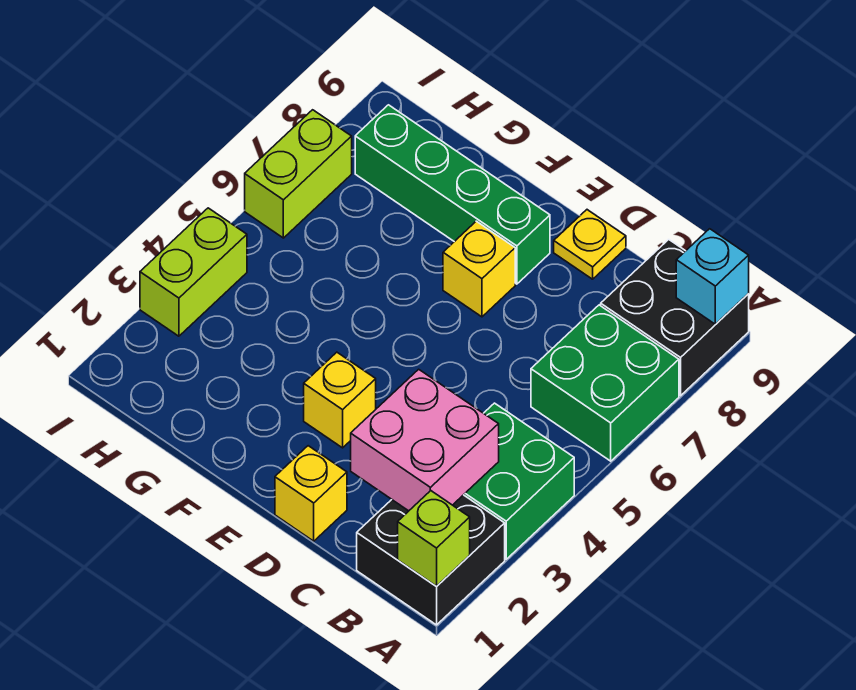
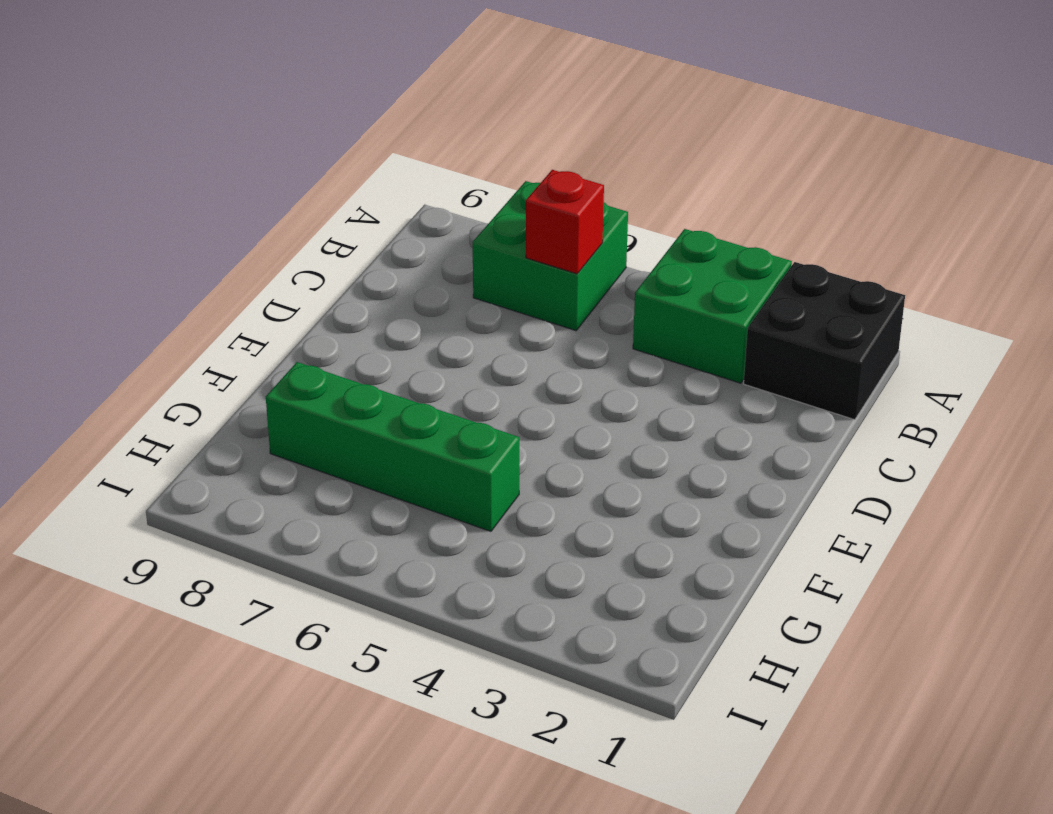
red 1x1 brick [526,170,604,274] -> none
green 1x4 brick [266,362,519,531] -> green 1x4 brick turned to [355,105,550,284]
none -> black 2x2 brick [601,239,749,396]
none -> yellow 1x1 brick [275,446,347,541]
none -> yellow 1x1 plate [554,210,626,279]

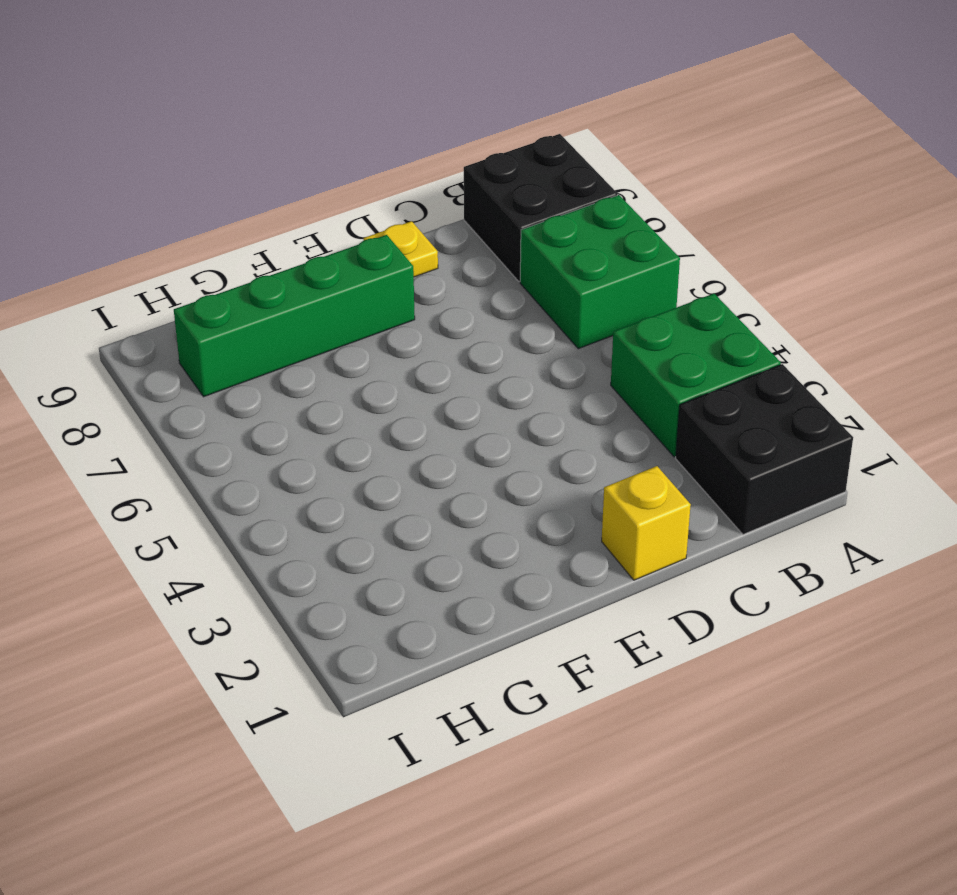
none -> yellow 1x1 brick [304,352,376,448]
none -> yellow 1x1 brick [443,221,515,317]
none -> lime 1x2 brick [140,208,247,336]

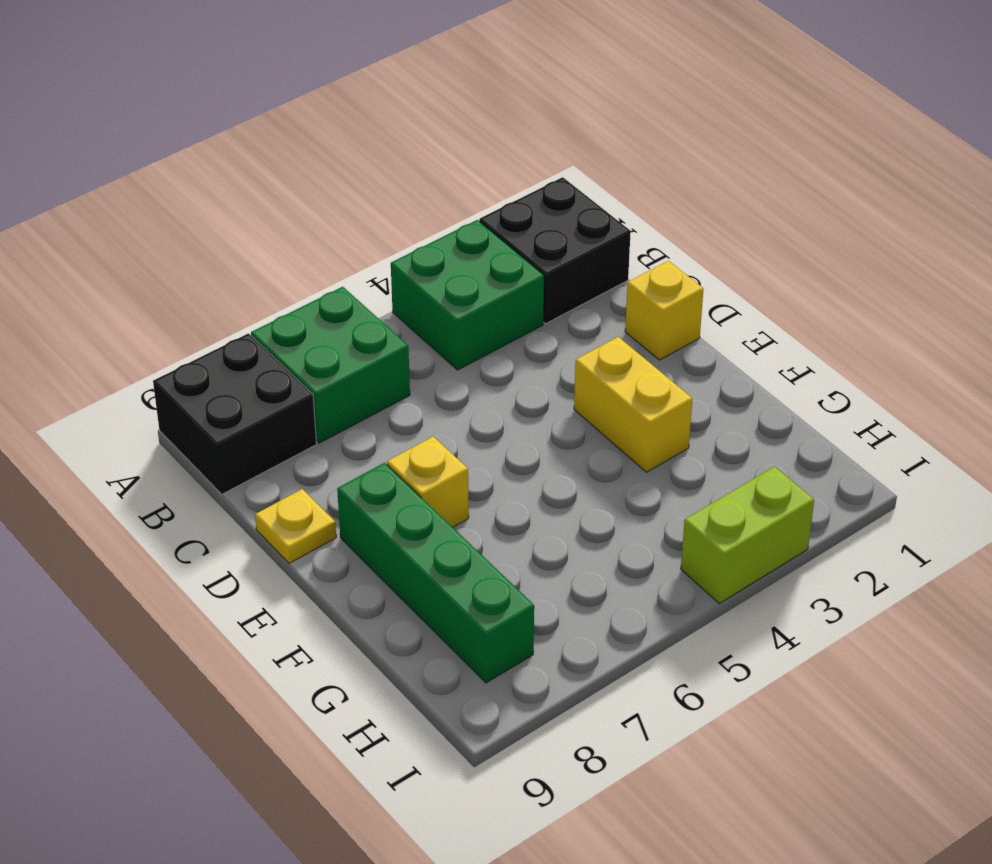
yellow 1x2 brick [574,337,692,472] -> yellow 1x1 brick [304,352,376,448]
none -> lime 1x2 brick [245,110,352,238]
none -> lime 1x1 brick [398,491,470,586]
none -> cyan 1x1 brick [676,229,749,324]

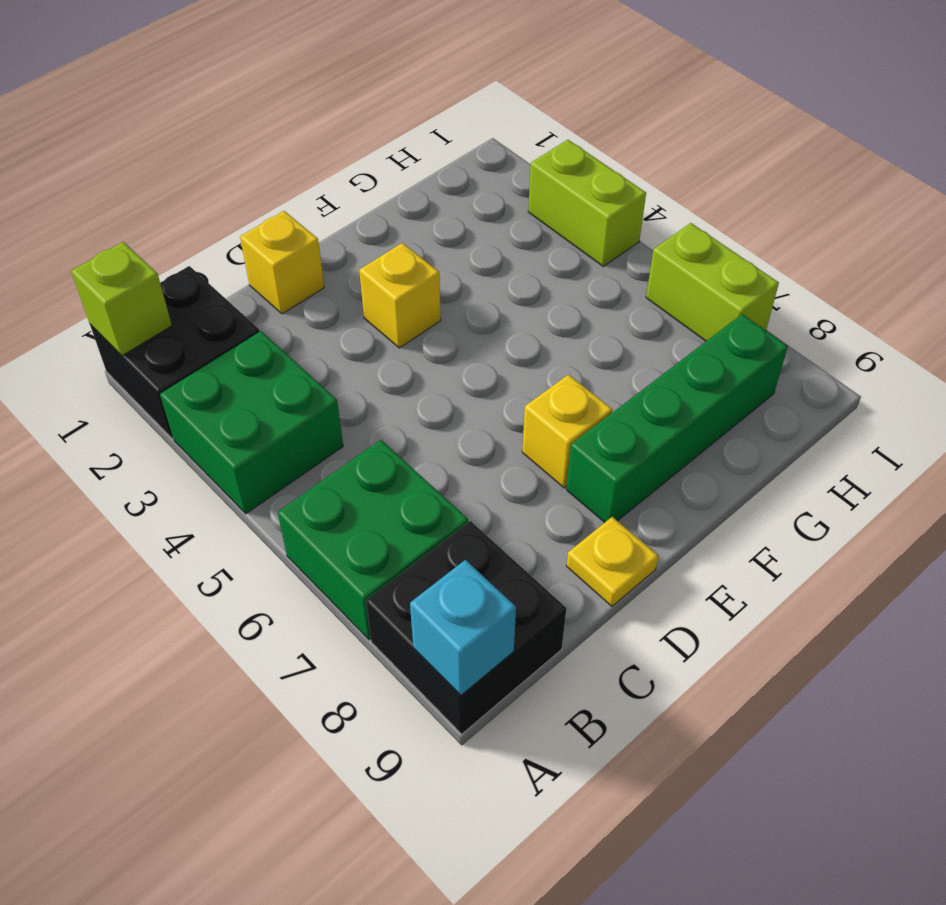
none -> pink 2x2 brick [351,369,499,511]

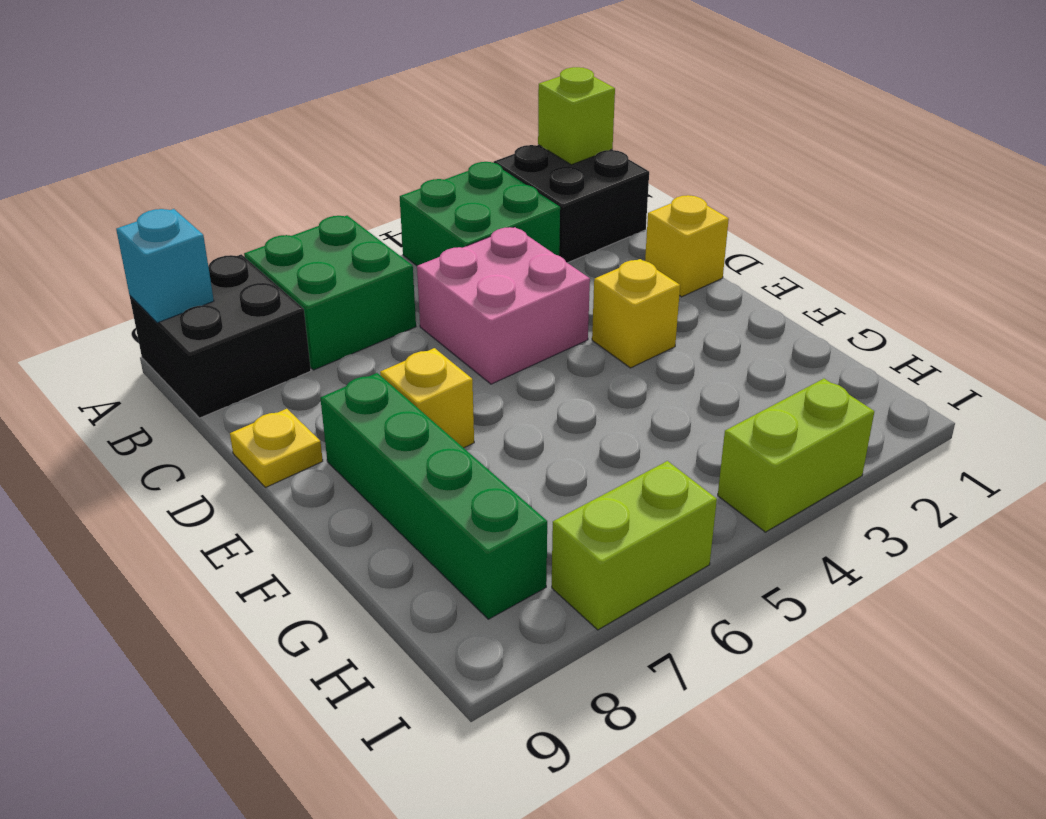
pink 2x2 brick [417,227,590,384] -> pink 2x2 brick moved to [351,369,499,511]

